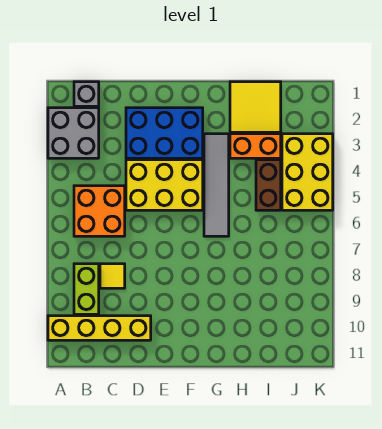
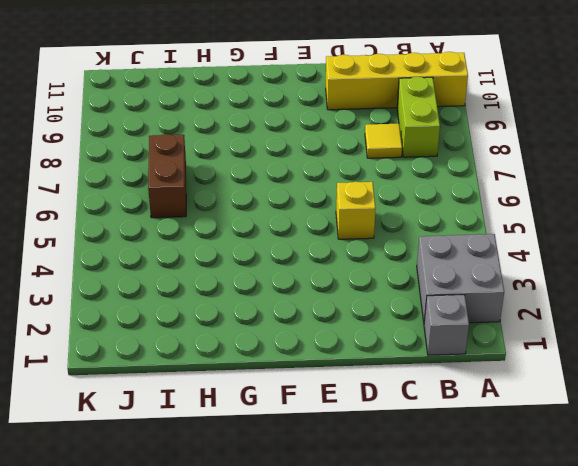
yellow 1x1 brick [336,182,376,239] -> yellow 2x3 brick [126,160,203,210]
brown 1x2 brick [148,134,186,218] -> brown 1x2 brick moved to [256,160,281,210]
none -> orange 2x2 brick [74,186,125,236]
none -> blue 2x3 brick [126,108,203,158]
none -> grey 1x4 tile [204,134,229,236]

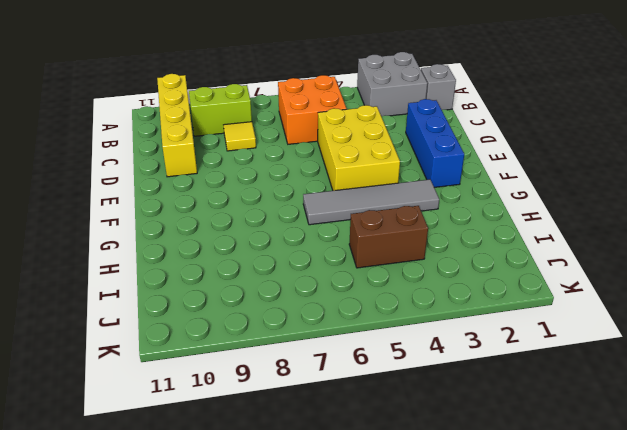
blue 1x3 brick [406,99,464,187] -> blue 2x3 brick [126,108,203,158]
none -> yellow 2x2 tile [230,82,281,132]
none -> orange 1x2 brick [230,134,281,158]
none -> yellow 2x3 brick [282,134,333,210]

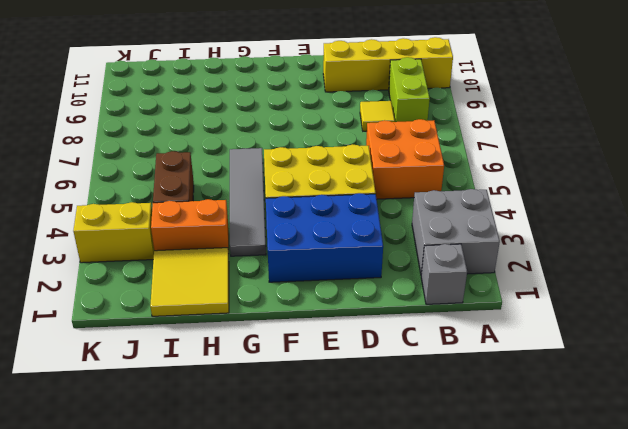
yellow 1x2 brick [73,202,154,263] -> yellow 2x3 brick [282,134,333,210]

